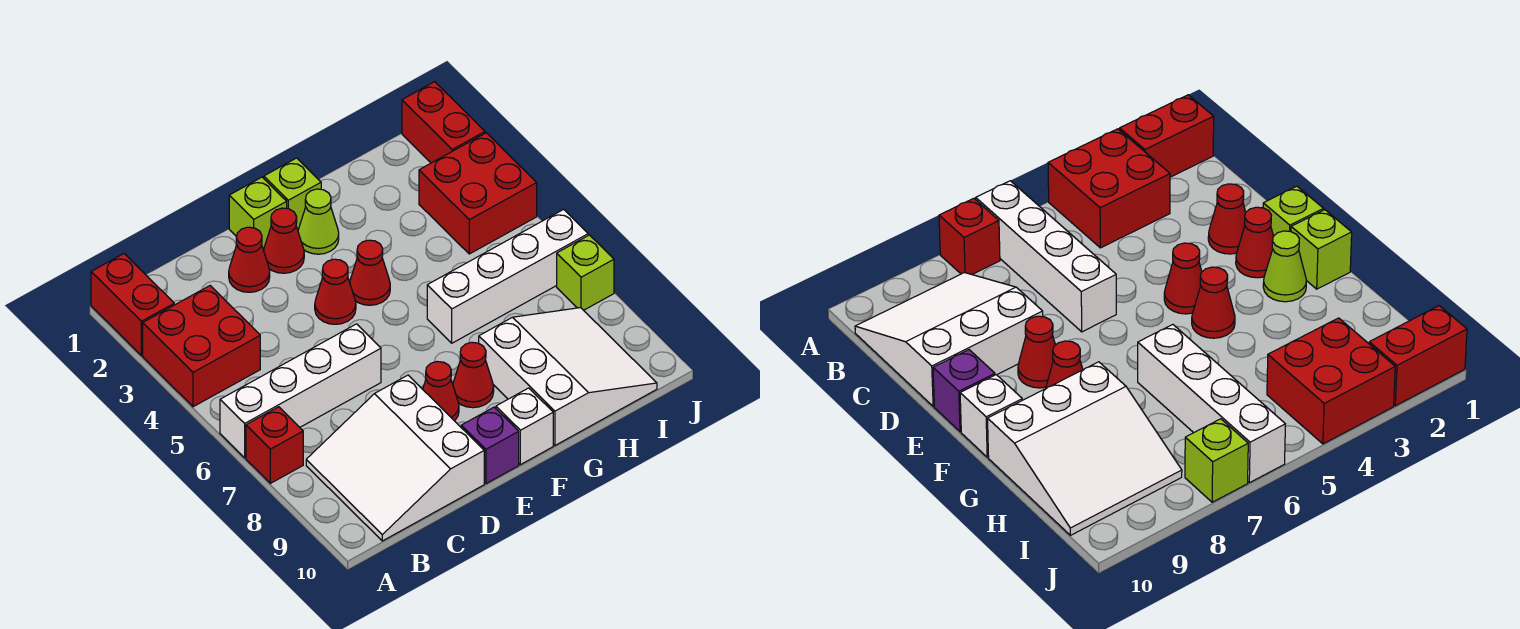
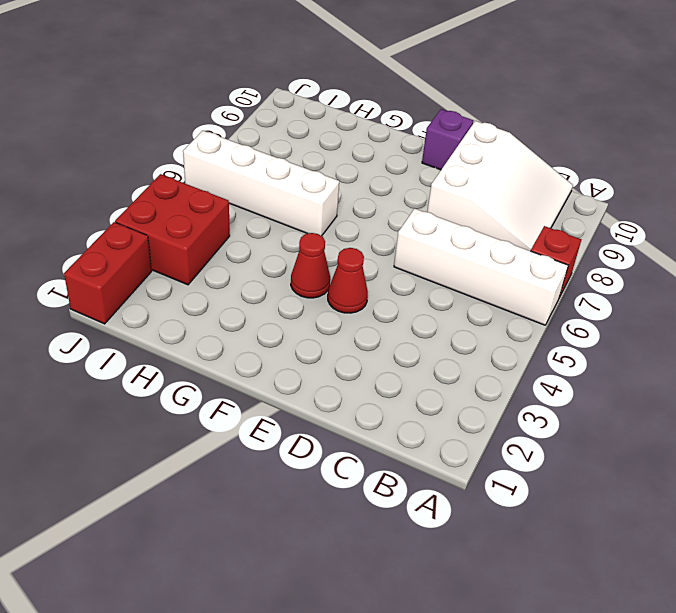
none -> red 1x2 brick [91,254,174,356]
none -> red 2x2 brick [143,286,260,407]
none -> red 1x1 cone [229,227,270,292]

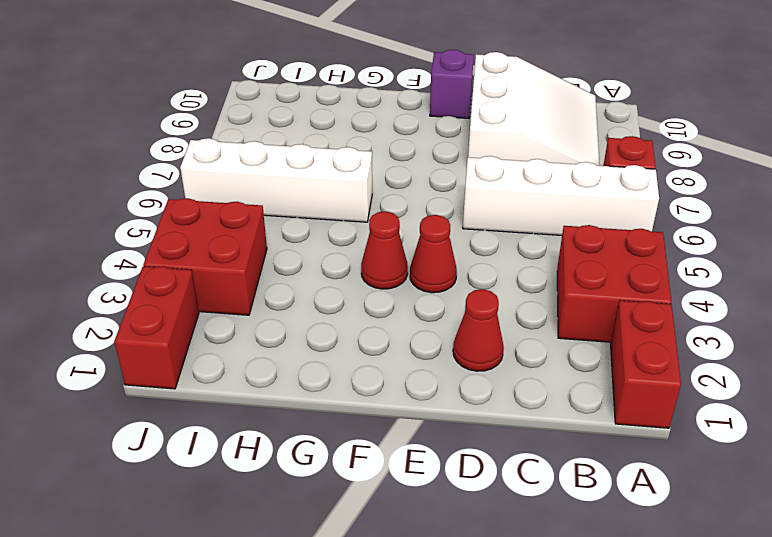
none -> lime 1x1 brick [229,177,287,249]
none -> red 1x1 cone [264,208,304,273]
none -> red 1x1 cone [423,362,459,421]

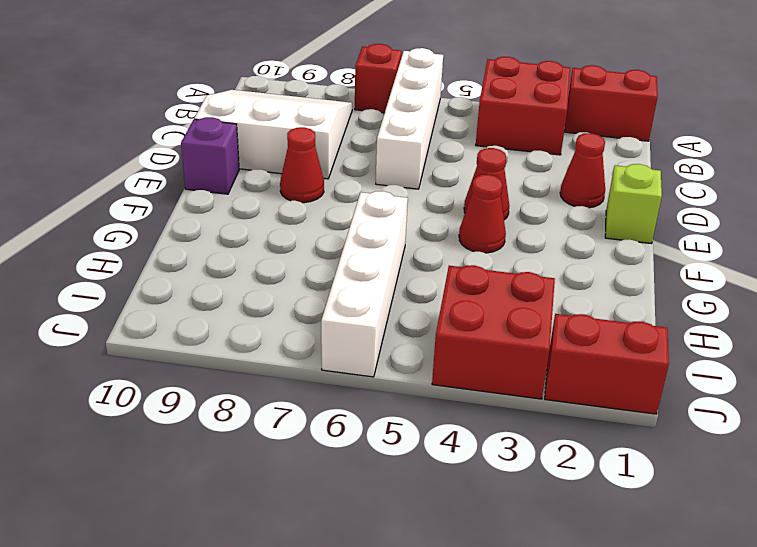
none -> red 1x1 cone [264,208,304,273]
none -> lime 1x1 brick [264,158,321,230]
none -> lime 1x1 cone [298,189,339,254]

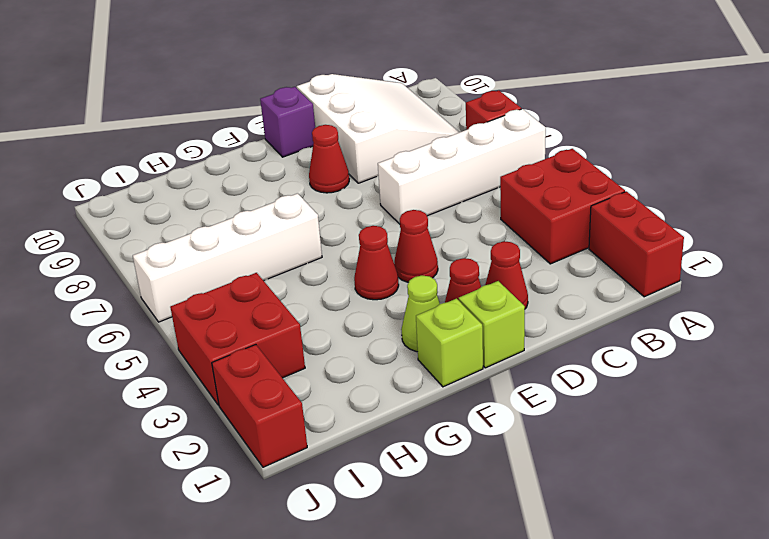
none -> red 1x1 cone [453,342,494,408]
none -> white 1x1 brick [496,388,553,465]
none -> white 3x3 slope [479,308,657,445]

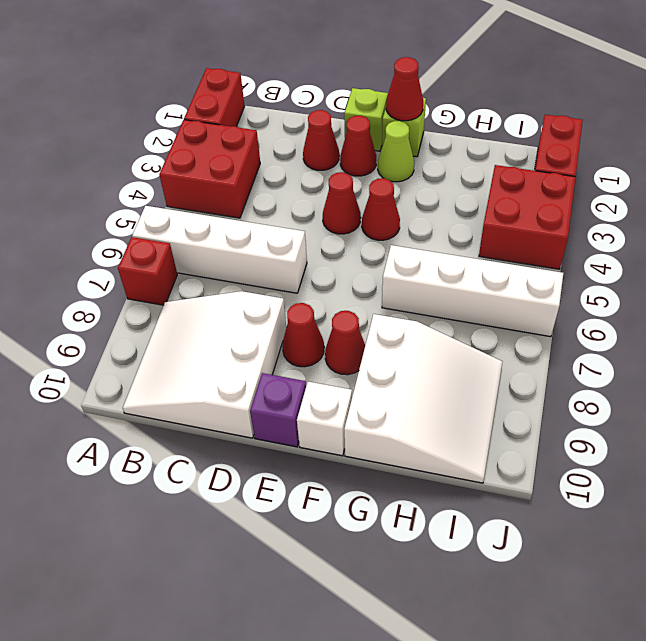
red 1x1 cone [386,57,423,121] -> none
none -> lime 1x1 brick [557,235,614,310]

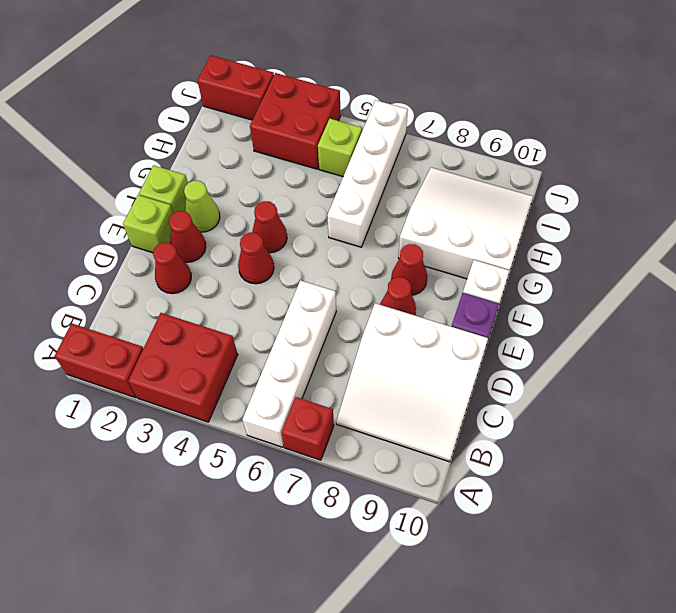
lime 1x1 brick [318,119,362,176] -> lime 1x1 brick moved to [557,235,614,310]

